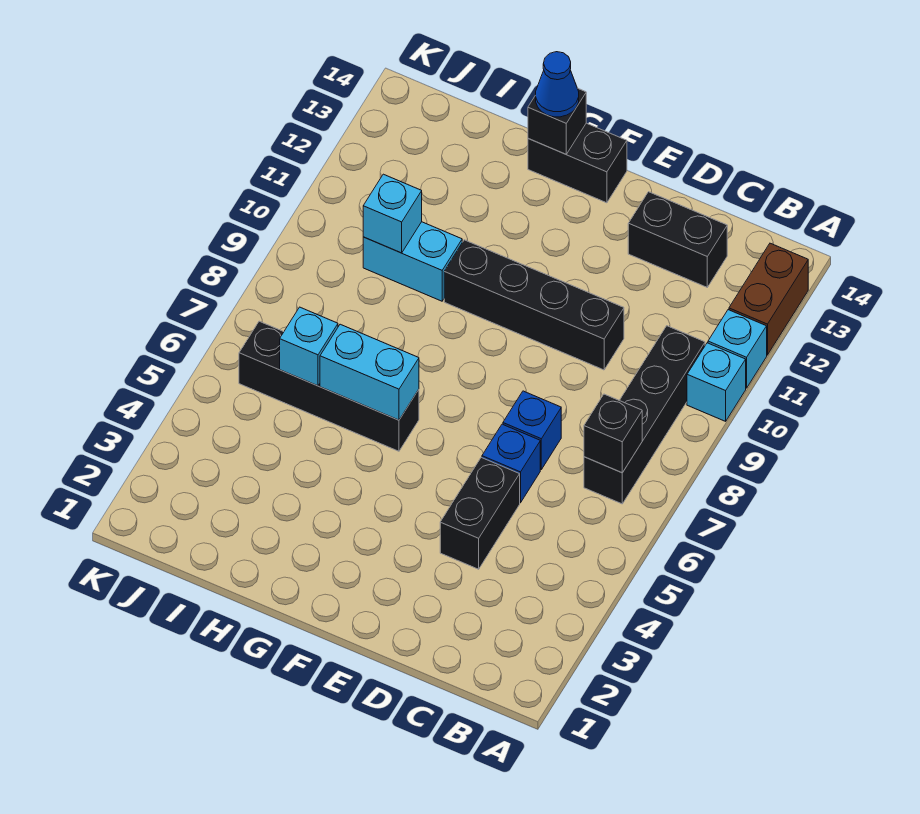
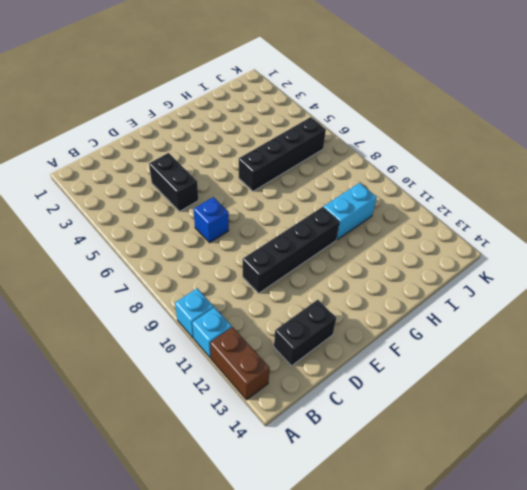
none -> black 1x4 brick [584,326,705,504]
none -> blue 1x1 brick [482,424,540,503]
none -> black 1x2 brick [528,123,627,203]

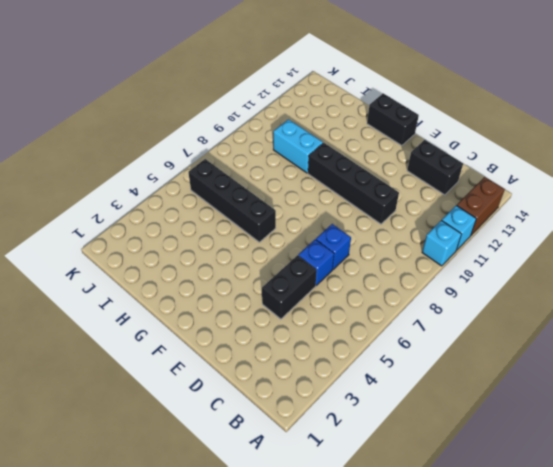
none -> black 1x4 brick [584,326,705,504]
none -> black 1x1 brick [584,394,642,473]
none -> cyan 1x2 brick [320,324,419,420]

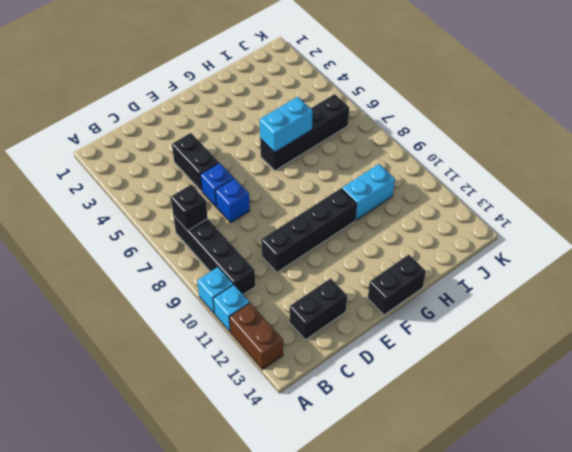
none -> black 1x1 brick [528,89,586,154]
none -> cyan 1x1 brick [280,307,338,386]
none -> cyan 1x1 brick [363,174,422,253]

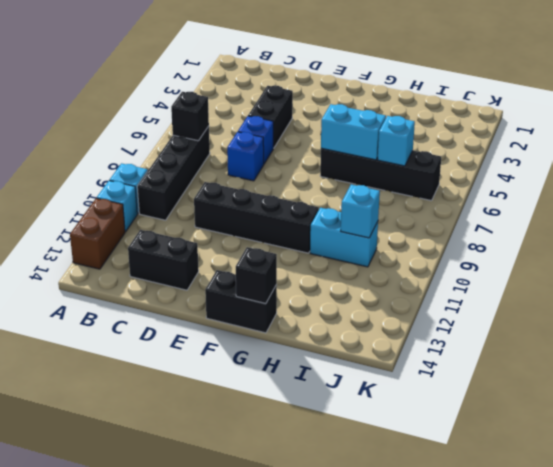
none -> blue 1x1 cone [536,52,579,117]

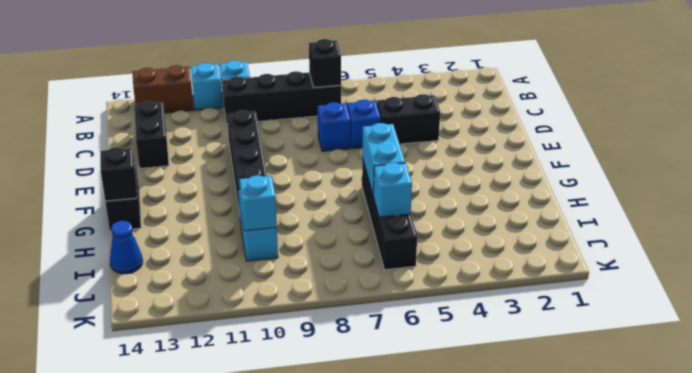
blue 1x1 cone [110,221,143,274] -> blue 1x1 cone moved to [536,52,579,117]

